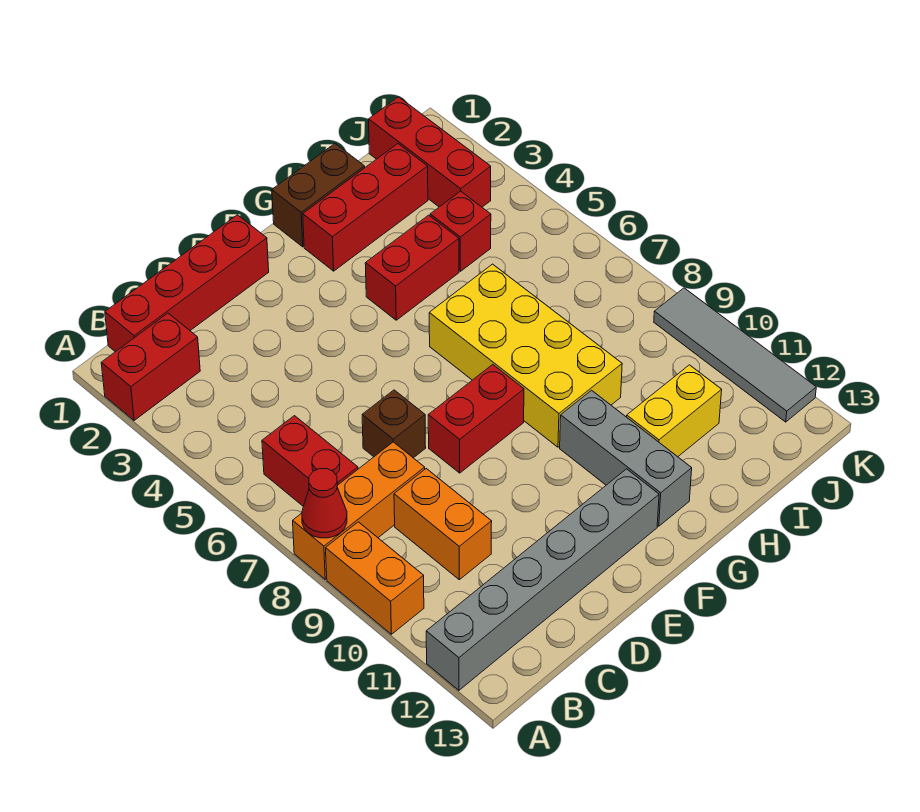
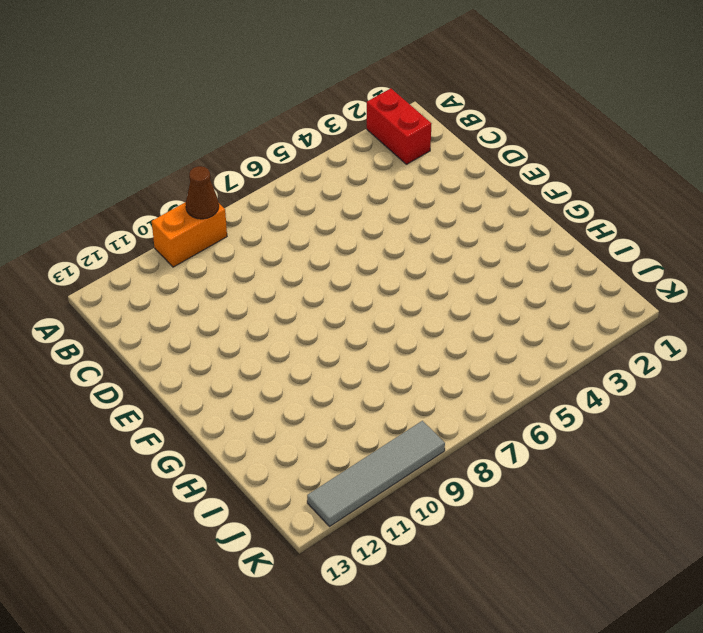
brown 1x1 cone [186,166,219,219] -> none
none -> orange 1x3 brick [293,442,425,579]
none -> grey 1x6 brick [426,469,659,690]
none -> red 1x4 brick [105,215,269,352]

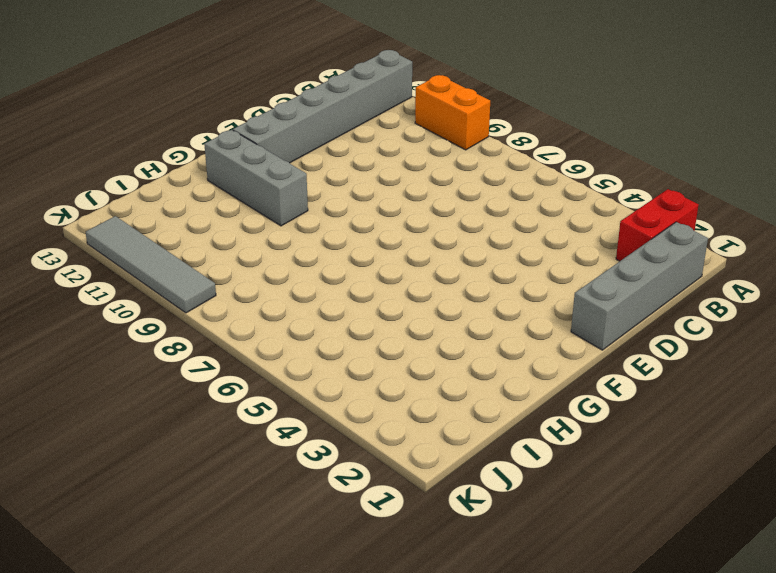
grey 1x4 brick [571,222,708,350] -> red 1x4 brick [105,215,269,352]
none -> orange 1x3 brick [293,442,425,579]
none -> red 1x2 brick [262,416,358,506]
none -> orange 1x2 brick [394,469,492,580]

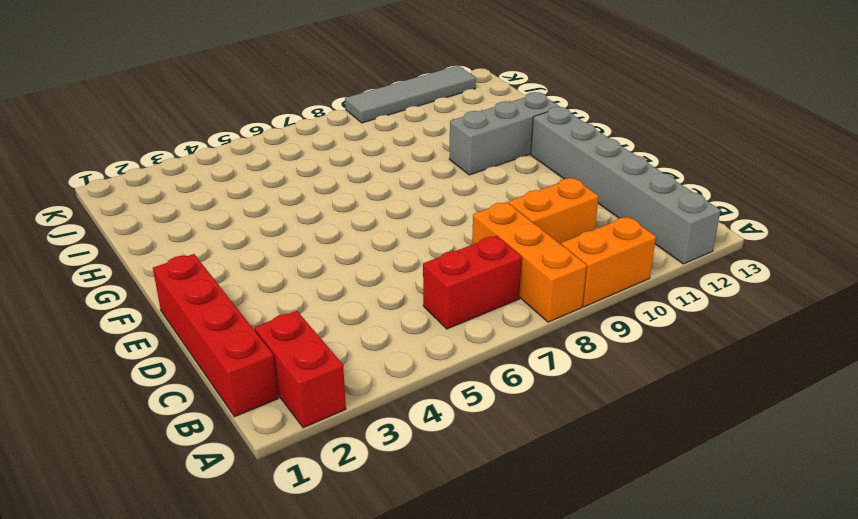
none -> brown 1x1 brick [362,390,426,458]
none -> red 1x2 brick [428,365,524,473]
none -> brown 1x2 brick [272,144,365,247]

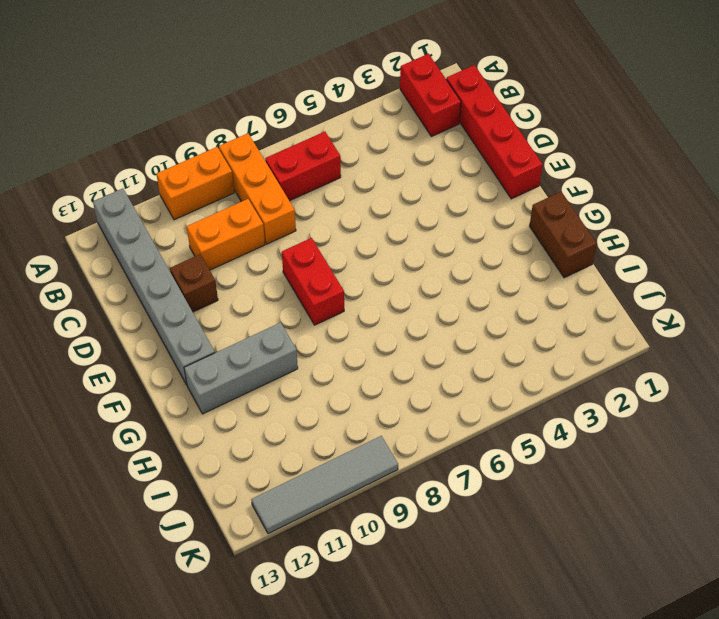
brown 1x1 brick [170,254,218,312] -> brown 1x1 brick moved to [362,390,426,458]
none -> red 1x3 brick [303,144,428,271]
none -> red 1x2 brick [365,215,459,320]
none -> yellow 2x4 brick [429,264,622,447]

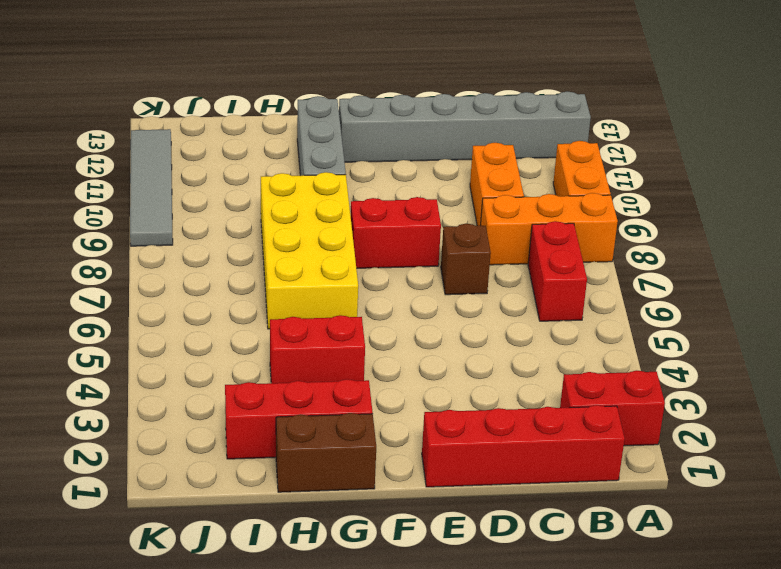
none -> yellow 1x2 brick [627,365,722,457]
none -> red 1x1 brick [430,191,491,271]
none -> red 1x3 brick [369,97,491,207]

